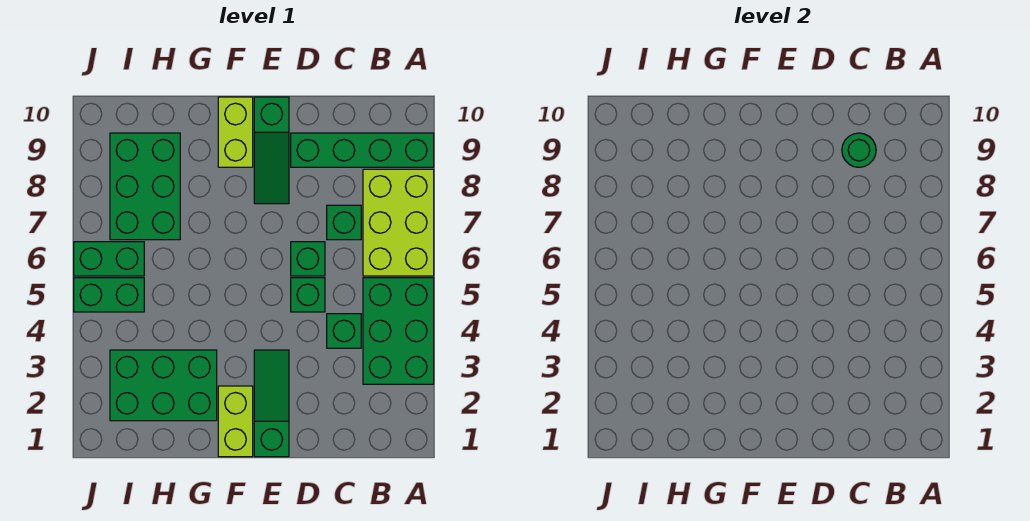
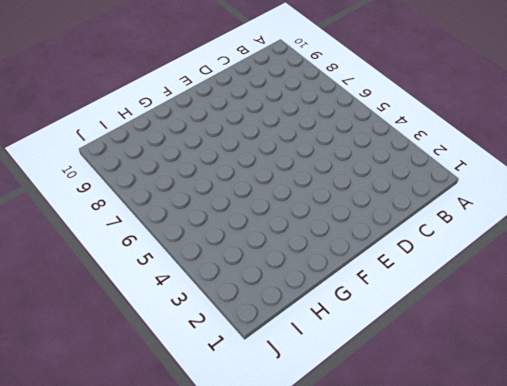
none -> green 2x3 brick [363,278,434,384]
none -> lime 2x3 brick [363,169,434,276]
none -> green 1x4 brick [291,133,434,167]

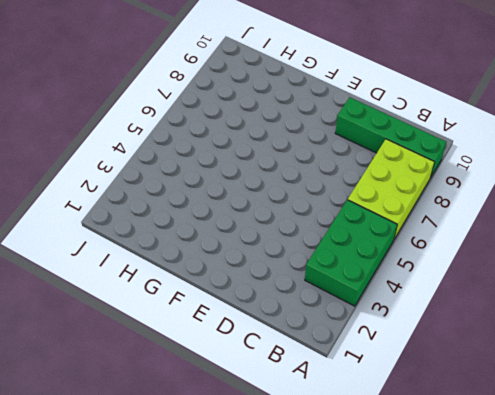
none -> green 1x1 brick [327,314,361,348]
none -> green 1x1 brick [327,205,361,240]
none -> green 1x1 brick [291,278,325,312]

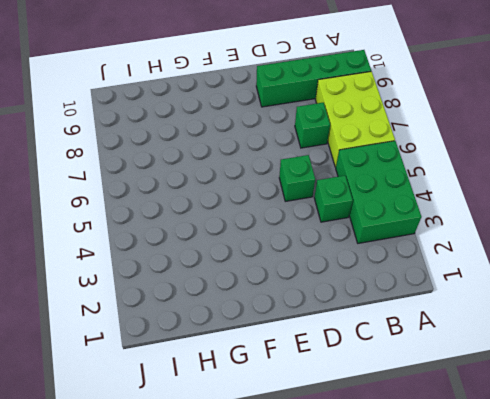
none -> green 1x1 brick [291,242,325,276]
none -> green 1x3 slope [254,350,289,457]
none -> green 1x3 slope [254,97,289,204]

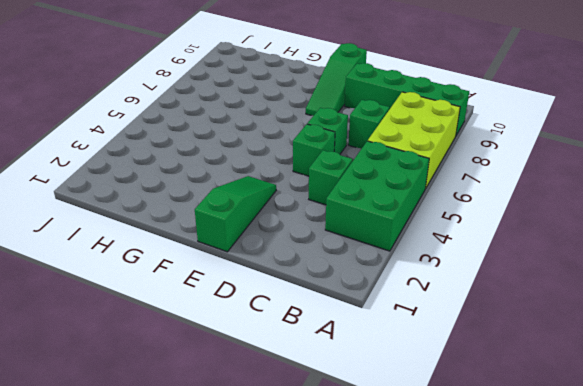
none -> lime 1x2 brick [218,386,253,457]
none -> lime 1x2 brick [218,97,253,167]
none -> green 2x3 brick [110,350,217,421]

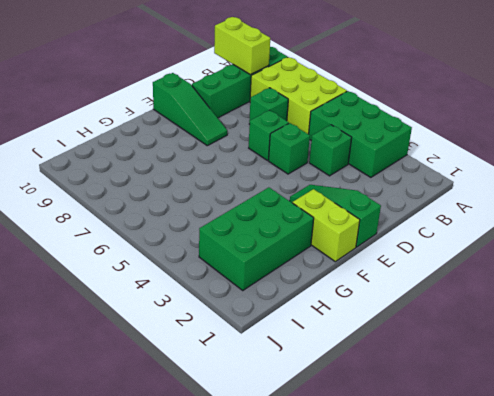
lime 1x2 brick [214,17,270,75] -> lime 1x2 brick moved to [218,97,253,167]
none -> green 2x3 brick [110,133,180,240]
none -> green 1x2 brick [74,278,144,312]
none -> green 1x2 brick [74,242,144,276]

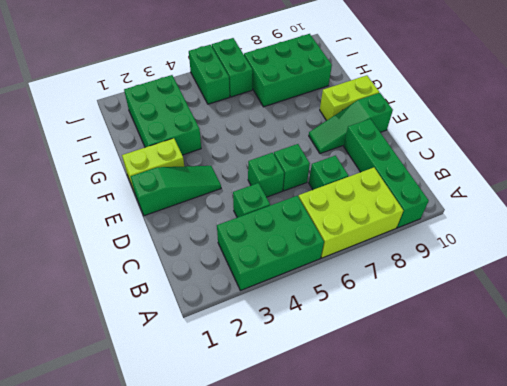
none -> green 1x1 round brick [842,133,876,167]

